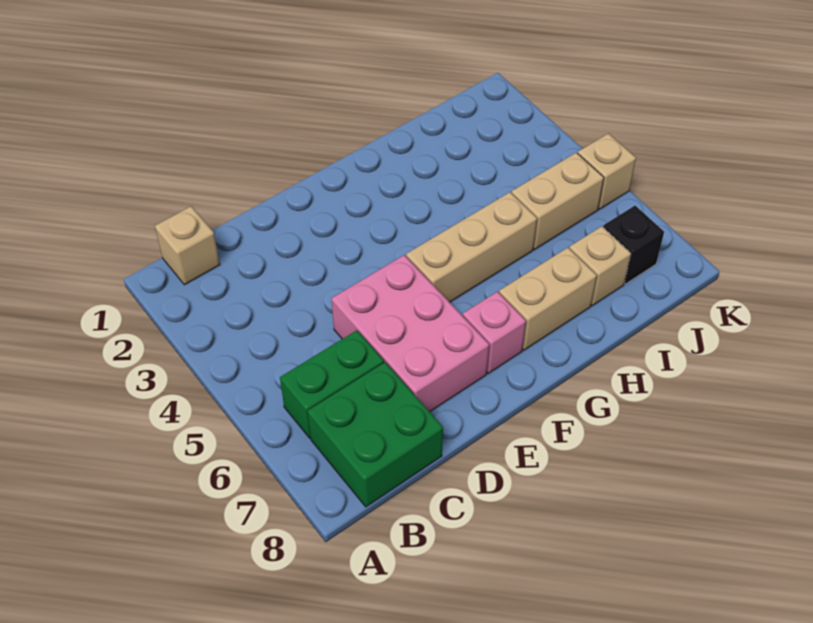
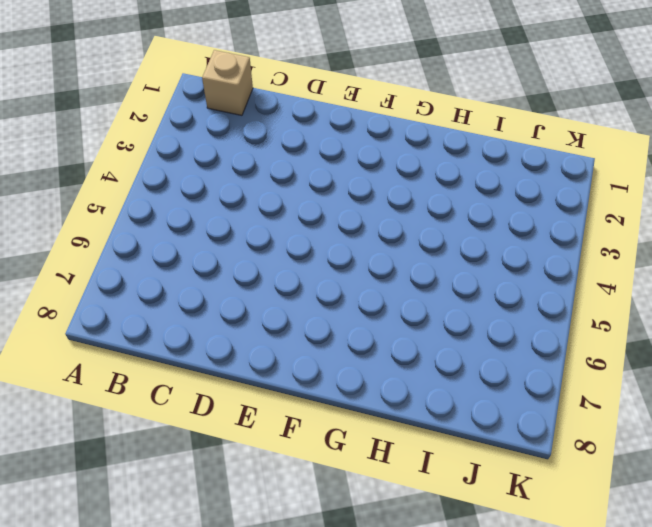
none -> green 1x2 brick [280,330,384,438]
none -> green 2x2 brick [308,362,443,507]

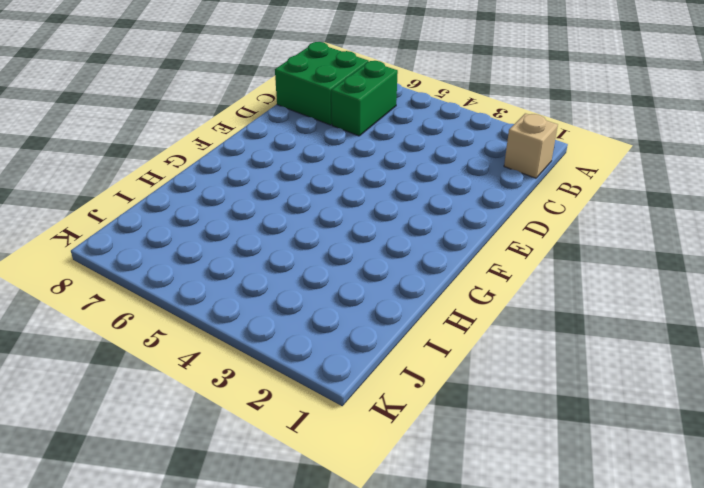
none -> pink 2x3 brick [332,255,489,412]
none -> tan 1x3 brick [406,192,537,302]

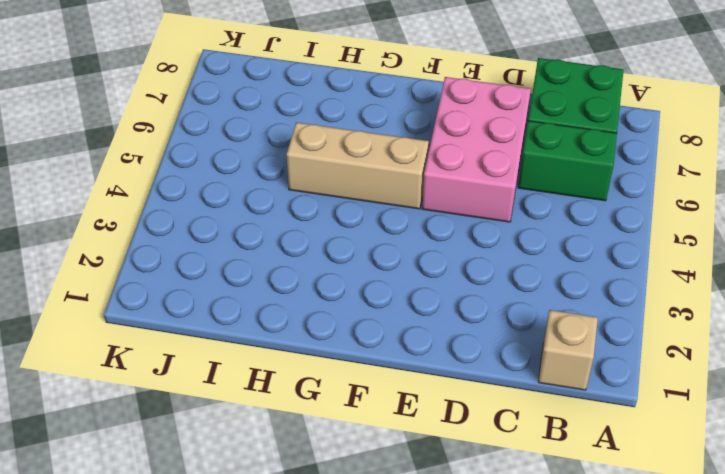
none -> pink 1x1 brick [463,292,526,373]
none -> tan 1x2 brick [499,248,597,350]

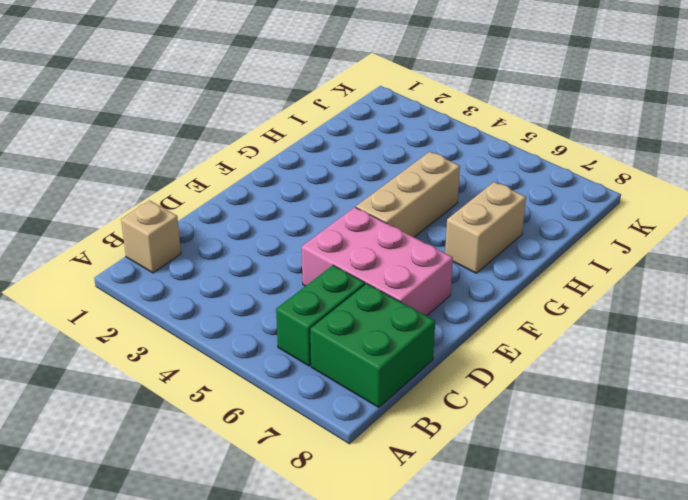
none -> pink 1x1 brick [463,292,526,373]
none -> tan 1x2 brick [512,153,604,249]

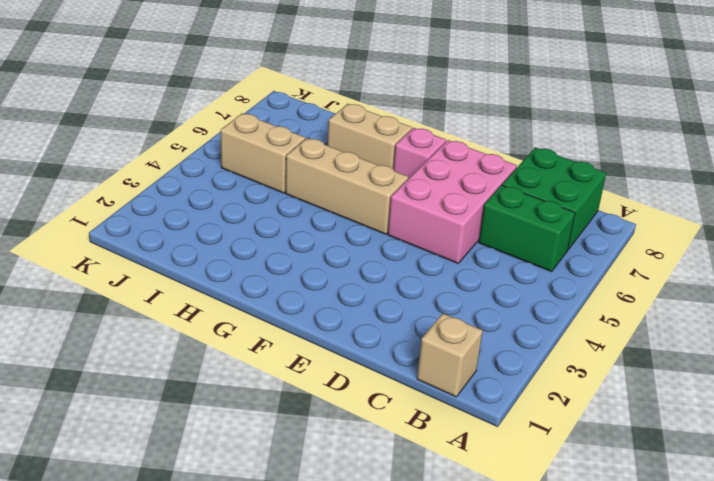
none -> tan 1x1 brick [569,226,631,305]
none -> black 1x1 brick [603,206,664,284]

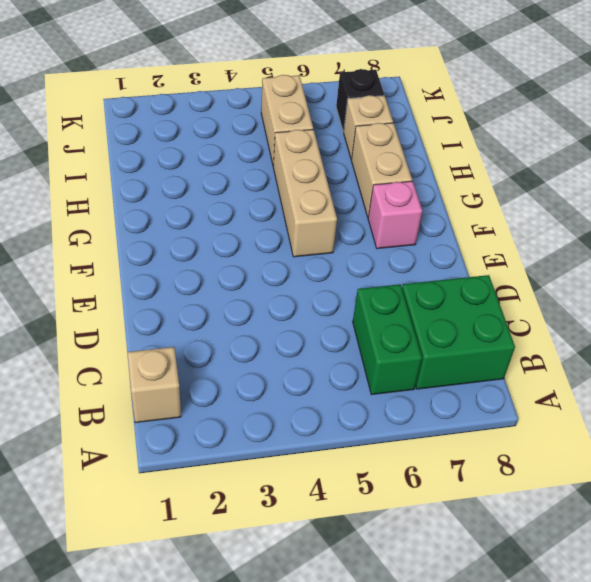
none -> pink 2x3 brick [332,255,489,412]
none -> tan 1x1 brick [578,134,636,209]

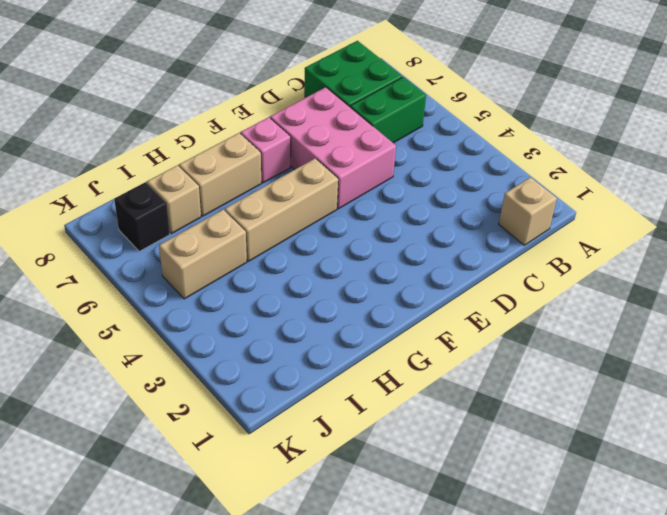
none -> tan 1x1 brick [578,134,636,209]

